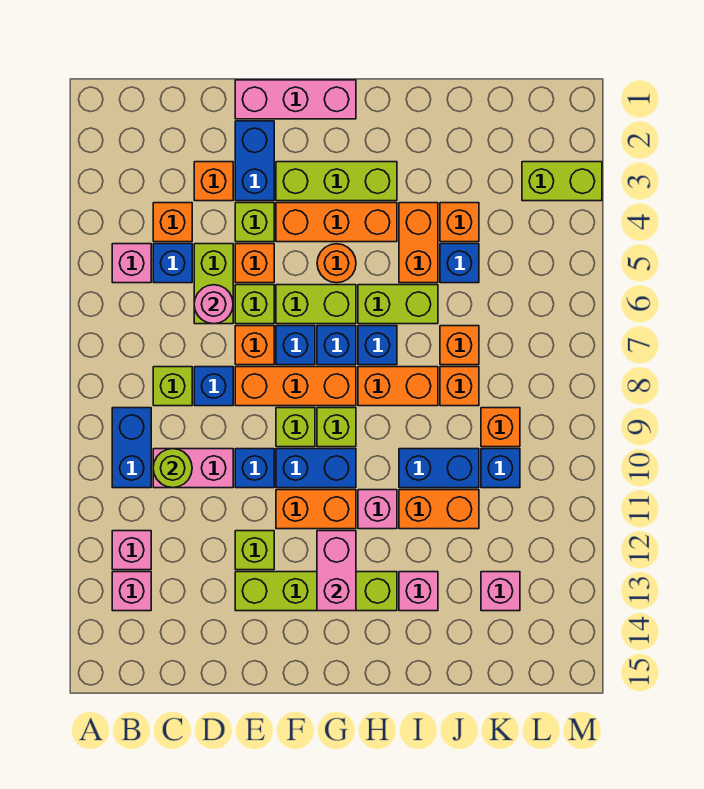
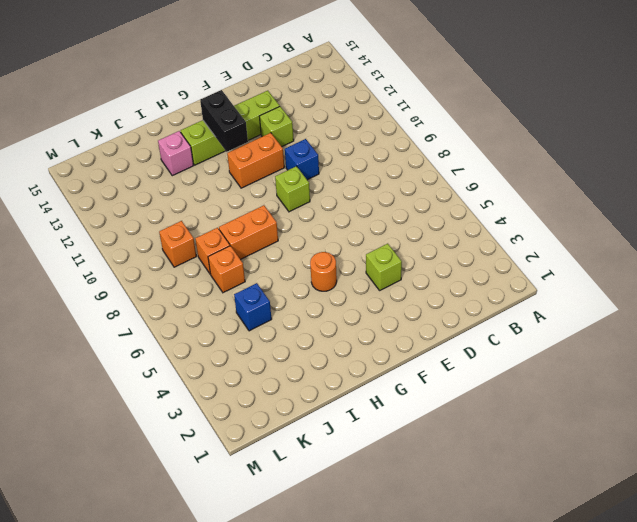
black 1x2 brick [200,90,248,152] -> pink 1x2 brick [317,531,356,611]
none -> pink 1x1 brick [112,244,151,283]
none -> blue 1x2 brick [112,408,151,488]
none -> pink 1x1 brick [112,531,151,570]
none -> pink 1x1 brick [112,572,151,611]

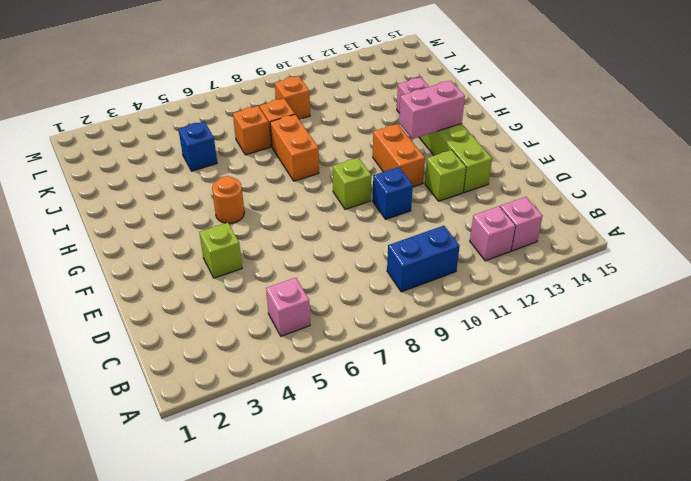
none -> orange 1x1 brick [153,203,192,242]
none -> blue 1x1 brick [153,244,192,283]
none -> lime 1x1 brick [153,367,192,406]
none -> pink 1x2 brick [153,449,233,488]

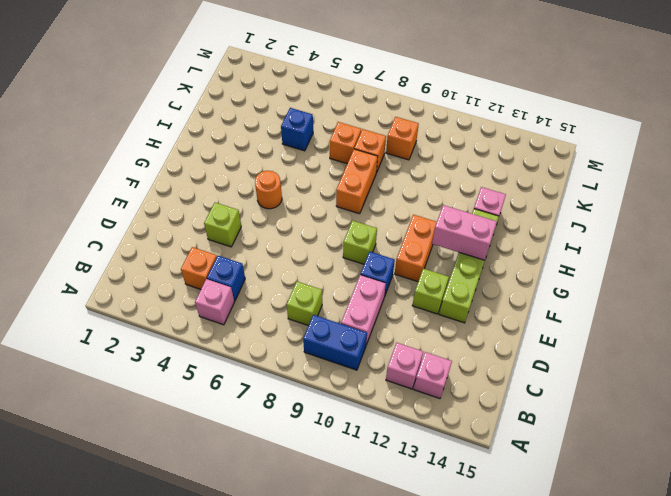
none -> orange 1x1 brick [194,162,233,201]
none -> lime 1x2 brick [194,244,233,324]
none -> blue 1x1 brick [194,367,233,406]
none -> pink 1x3 brick [235,80,356,119]

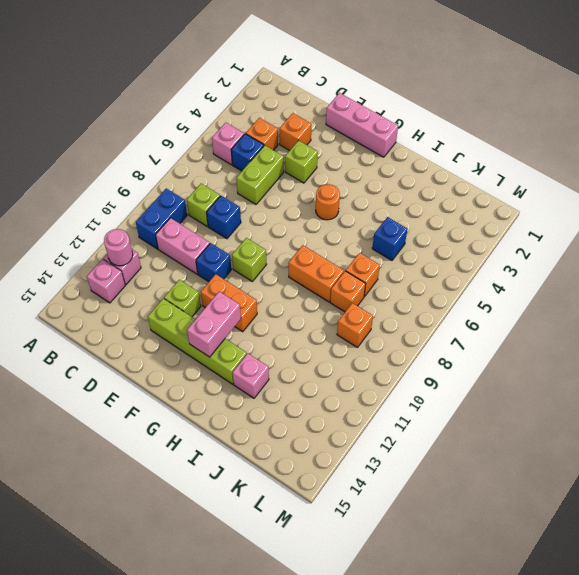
pink 1x1 round brick [104,229,133,266] -> pink 1x1 round brick moved to [194,285,233,324]
none -> blue 1x2 brick [235,121,274,201]
none -> orange 1x1 brick [235,244,274,283]
none -> lime 1x1 brick [235,285,274,324]
none -> orange 1x1 brick [235,326,274,365]

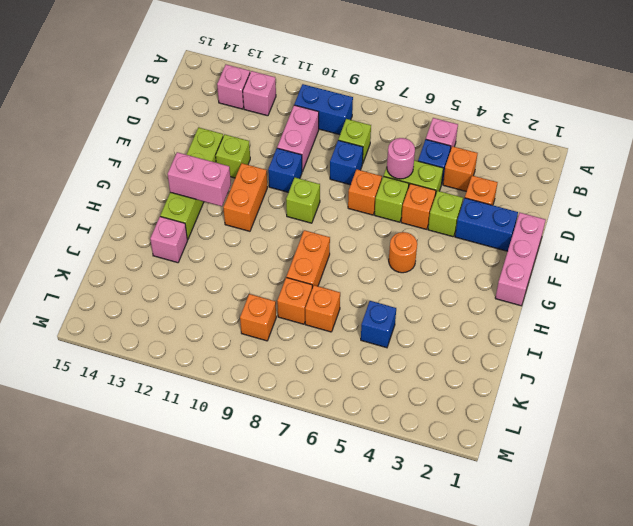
none -> orange 1x3 brick [235,367,356,406]
none -> lime 1x3 brick [276,162,397,201]
none -> orange 1x3 brick [276,203,397,242]
none -> lime 1x2 brick [276,285,356,324]

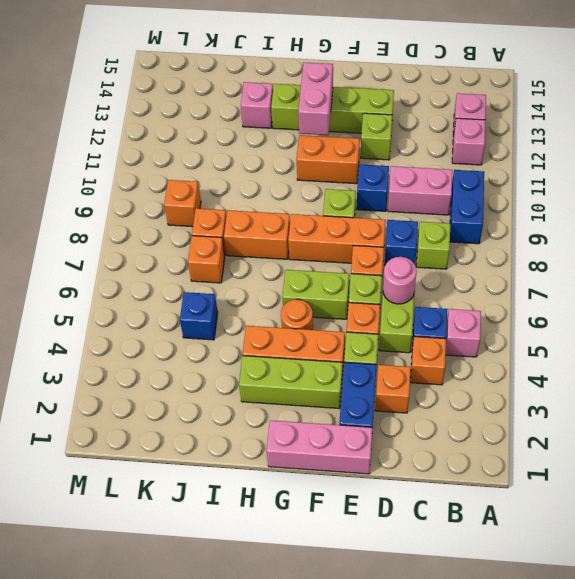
none -> blue 1x1 brick [276,326,315,365]
none -> blue 1x2 brick [276,449,356,488]
none -> blue 1x1 brick [317,326,356,365]
none -> lime 1x1 brick [317,408,356,447]

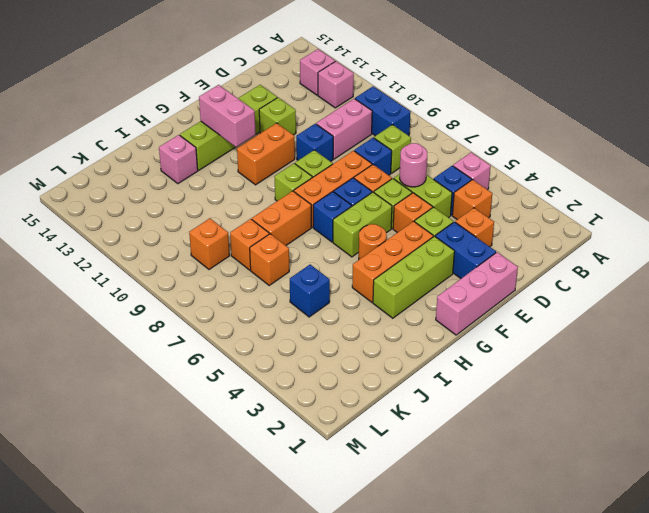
none -> blue 1x2 brick [276,449,356,488]
none -> lime 1x2 brick [358,285,438,324]
none -> blue 1x1 brick [358,326,397,365]
none -> pink 1x1 brick [358,490,397,529]

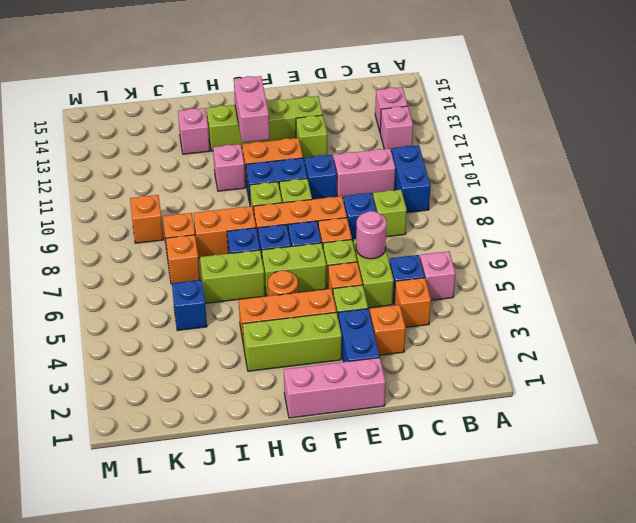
none -> orange 1x2 brick [399,203,438,283]
none -> blue 1x2 brick [399,449,479,488]
none -> orange 1x2 brick [399,490,479,529]
none -> orange 1x1 brick [440,203,479,242]

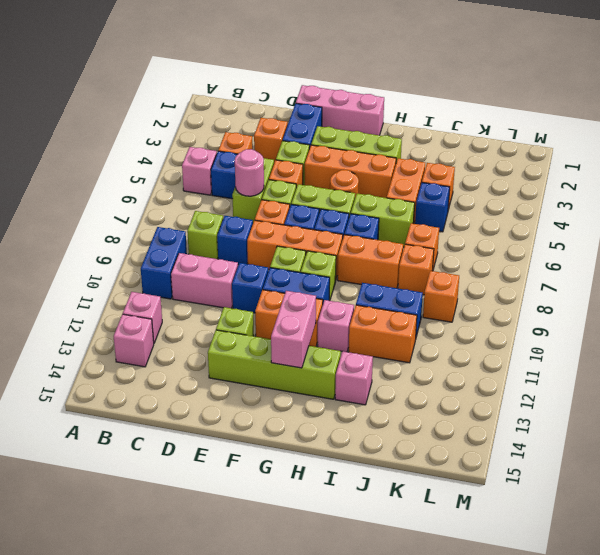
none -> blue 1x1 brick [481,449,520,488]
none -> pink 1x1 brick [481,572,520,611]
none -> lime 1x2 brick [522,162,602,201]
none -> lime 1x1 round brick [153,449,192,488]

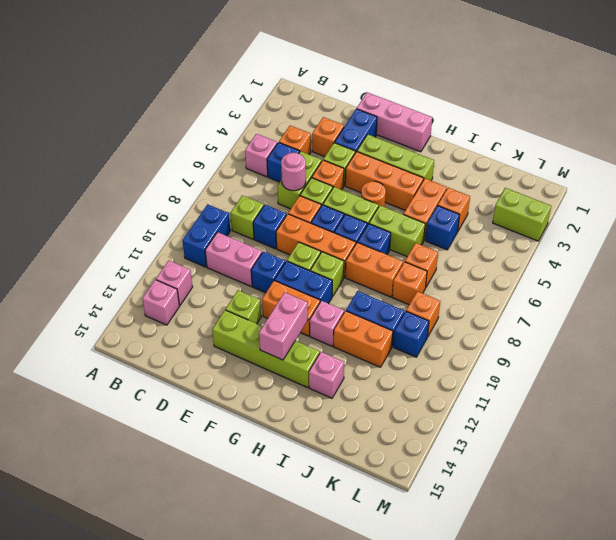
none -> pink 1x1 brick [481,572,520,611]
none -> lime 1x1 round brick [153,449,192,488]

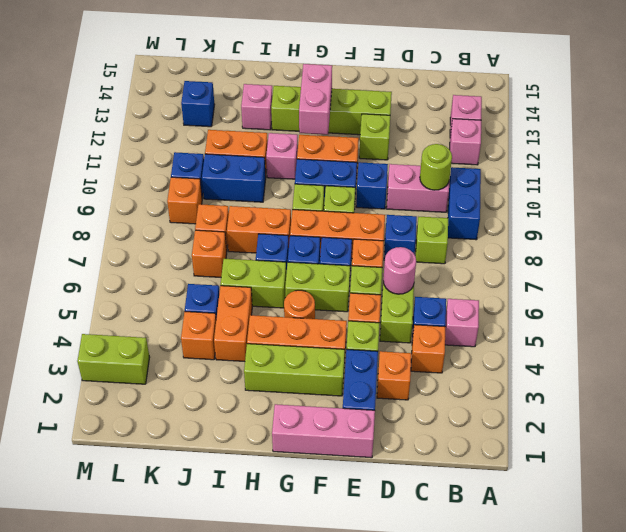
blue 1x1 brick [181,81,215,127] -> pink 1x1 brick [481,572,520,611]

